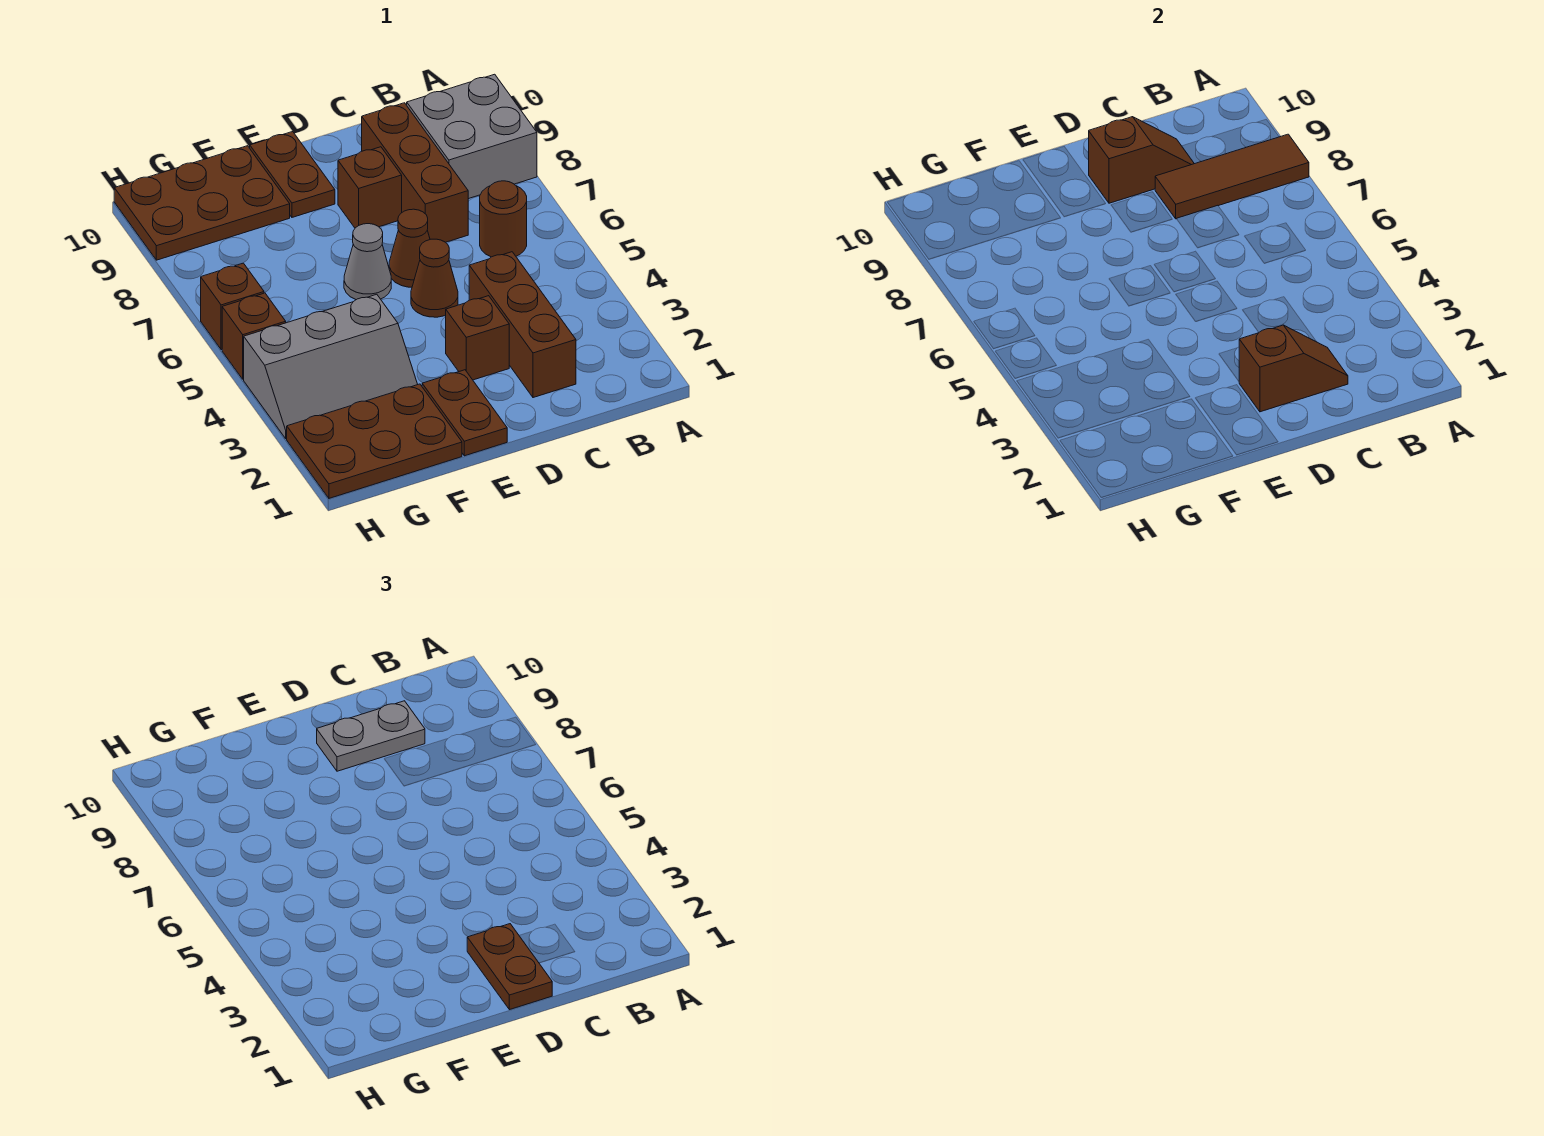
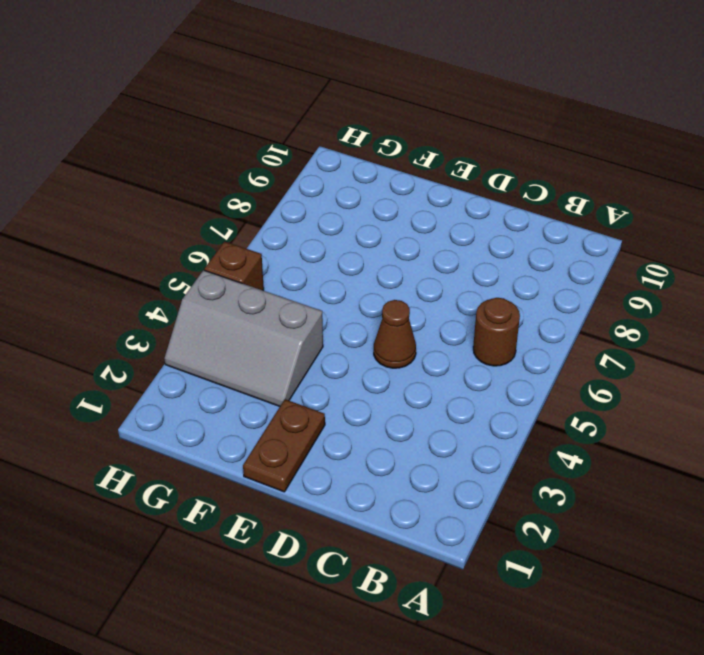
none -> grey 2x2 brick [407,74,537,199]
none -> brown 1x3 brick [469,252,576,398]
none -> brown 1x3 brick [362,103,468,242]

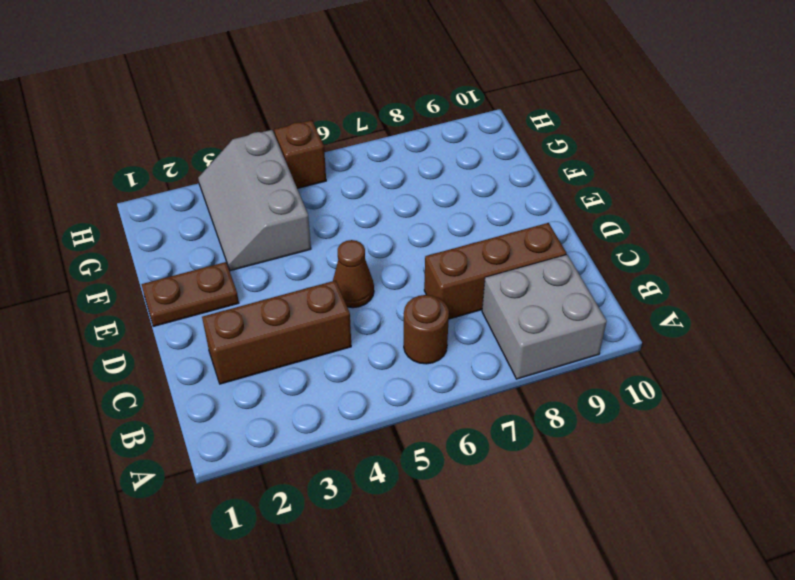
none -> brown 1x1 brick [446,296,509,380]
none -> brown 1x1 cone [389,209,430,287]
none -> brown 1x1 brick [338,147,402,228]

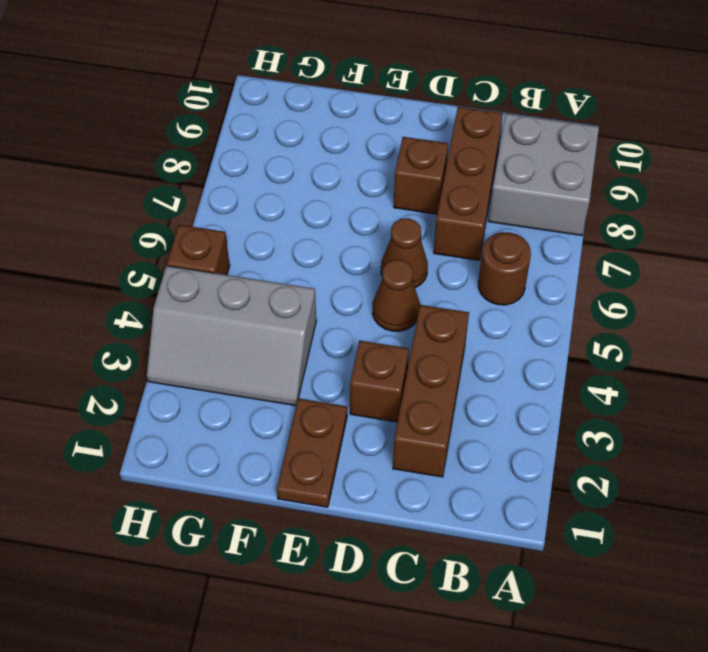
none -> grey 1x1 cone [344,224,391,300]
none -> brown 1x2 plate [250,132,335,217]
none -> brown 2x3 plate [287,384,462,498]

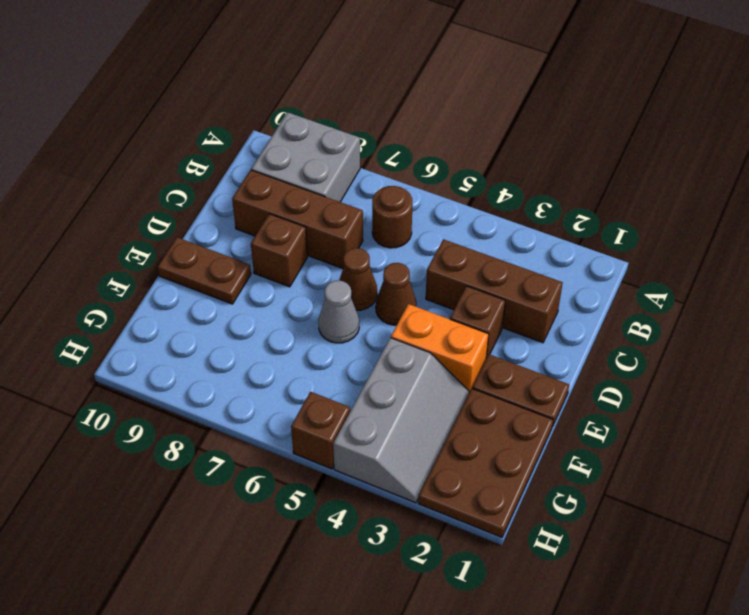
orange 1x2 brick [391,304,489,392] -> none
none -> brown 2x3 plate [114,146,290,260]
none -> brown 1x1 brick [201,263,264,350]
none -> brown 1x3 tile [1155,134,1309,219]

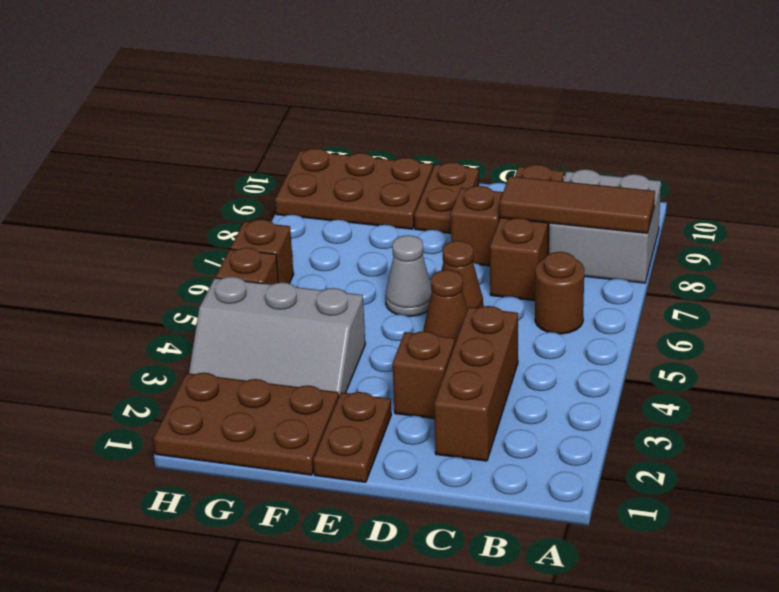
none -> brown 1x2 slope [1239,325,1348,412]
none -> brown 1x2 slope [1089,117,1194,203]
none -> grey 1x2 plate [317,701,425,771]

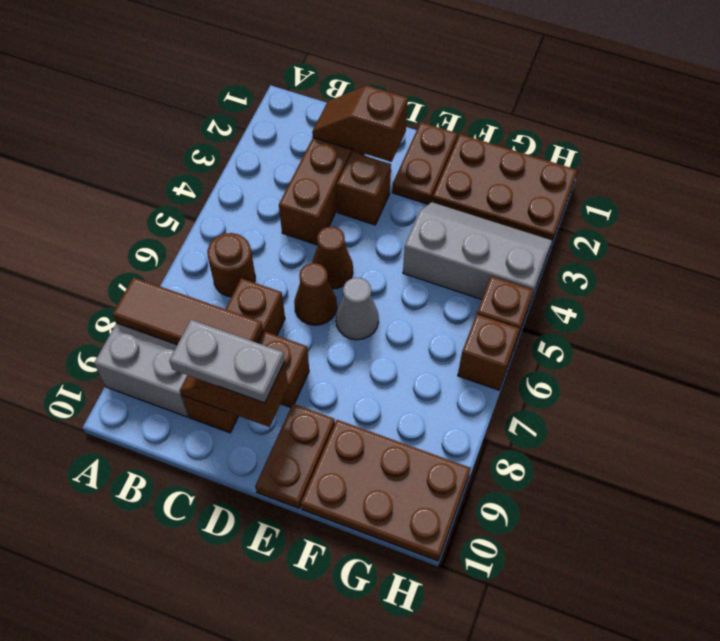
none -> brown 1x2 plate [467,924,552,1010]

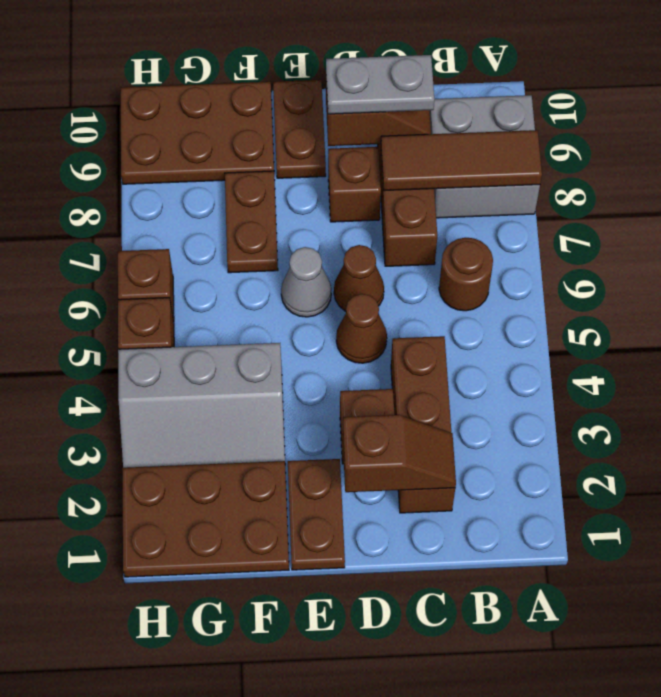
brown 1x2 plate [225,171,278,273] -> brown 1x2 plate moved to [467,924,552,1010]

